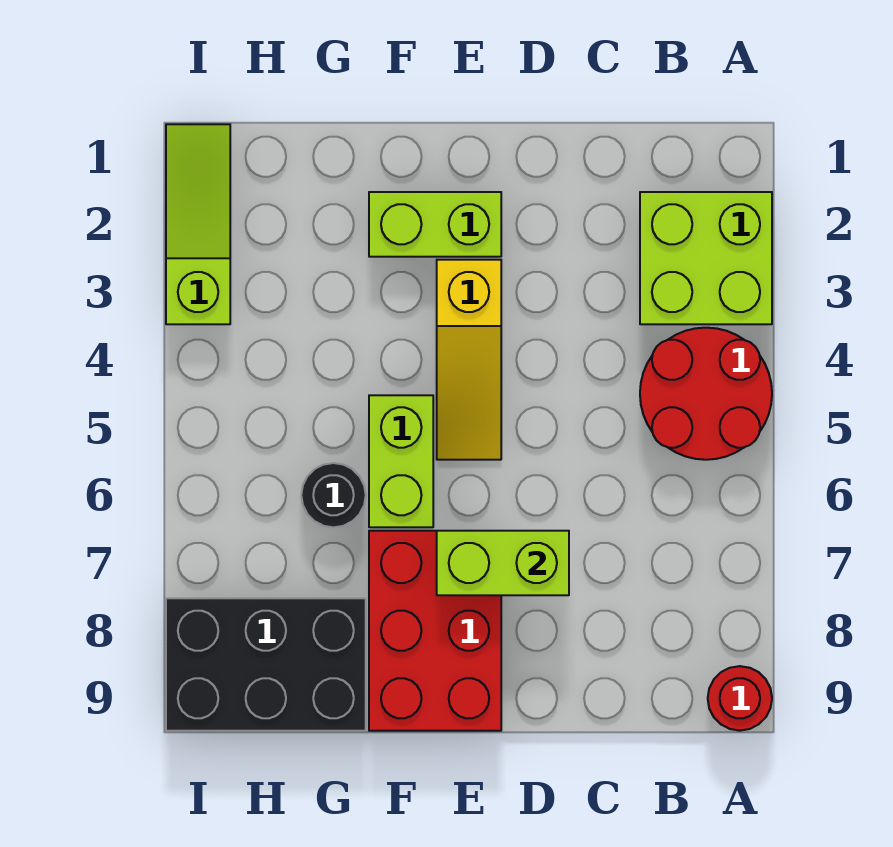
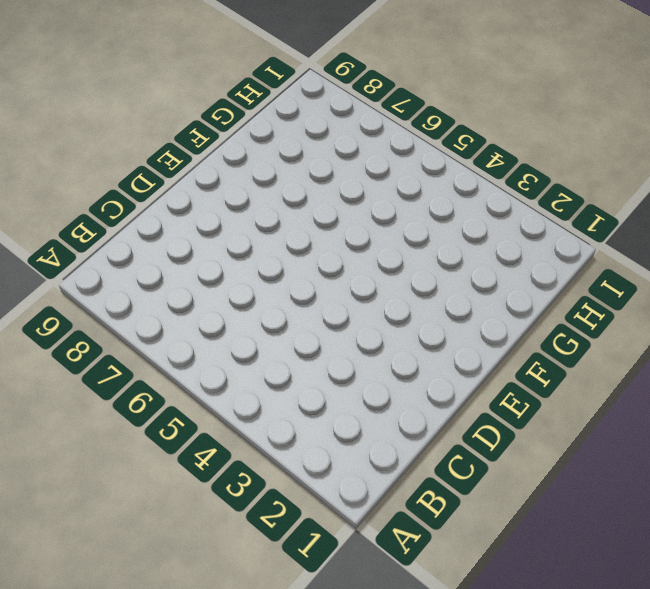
none -> lime 2x2 brick [640,192,772,324]
none -> red 2x2 round brick [640,328,772,460]

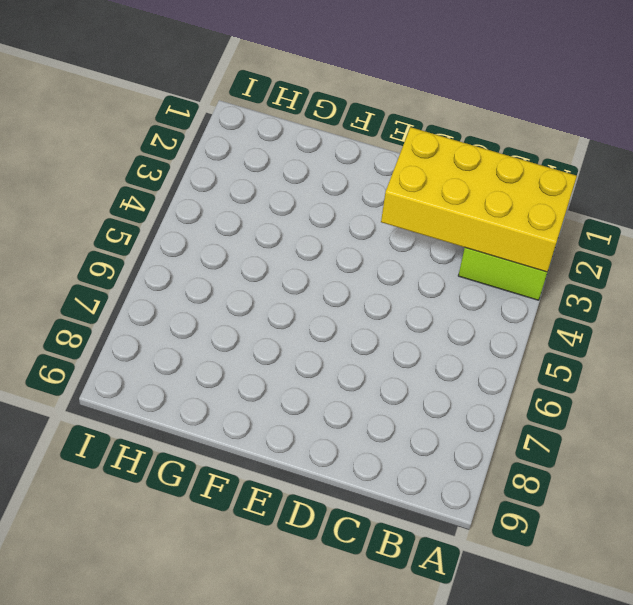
yellow 2x4 brick [381,127,577,272] -> none
none -> red 2x2 round brick [640,328,772,460]
none -> red 1x1 round brick [708,666,772,731]

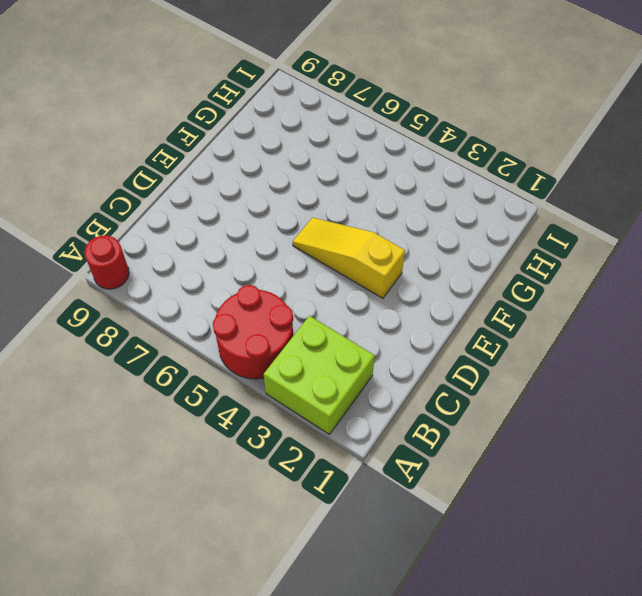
none -> lime 1x2 brick [369,192,501,257]
none -> red 2x3 brick [369,531,501,731]

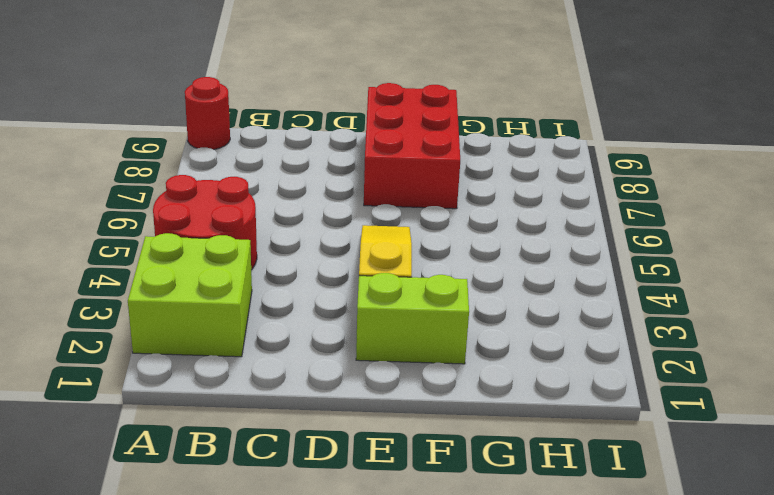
none -> lime 1x2 brick [369,395,433,527]
none -> black 1x1 round brick [301,463,366,527]

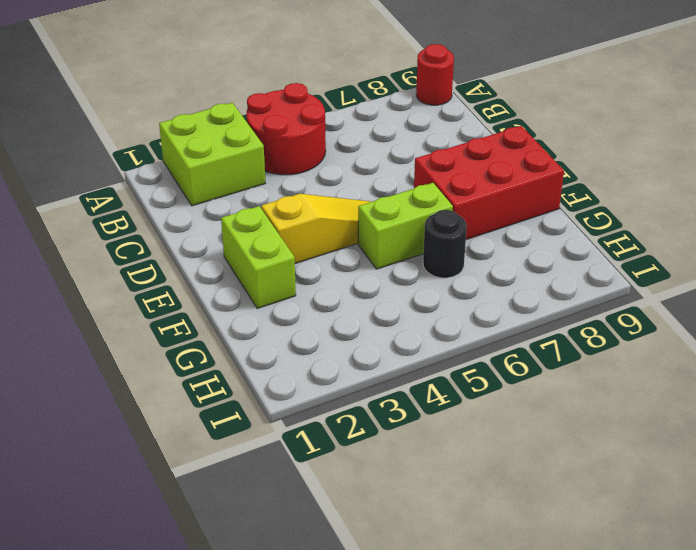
none -> black 2x3 brick [166,598,366,731]
none -> lime 1x3 slope [166,124,230,324]

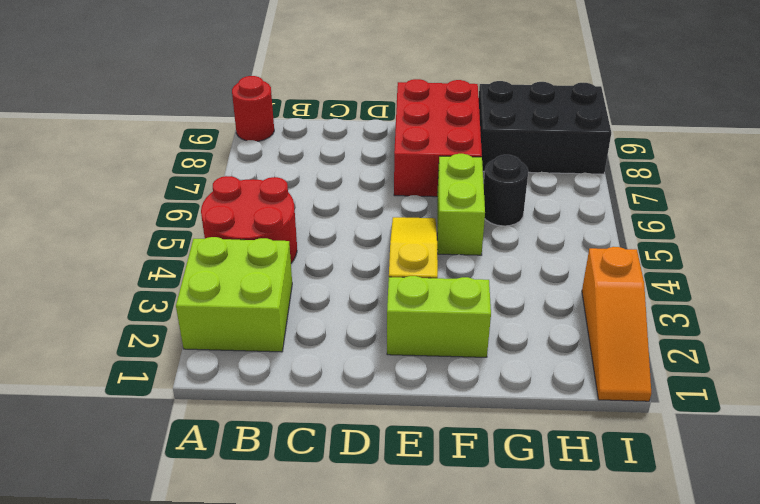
orange 1x3 slope [582,247,651,401] -> lime 1x3 slope [166,124,230,324]
none -> lime 1x2 brick [437,531,569,595]

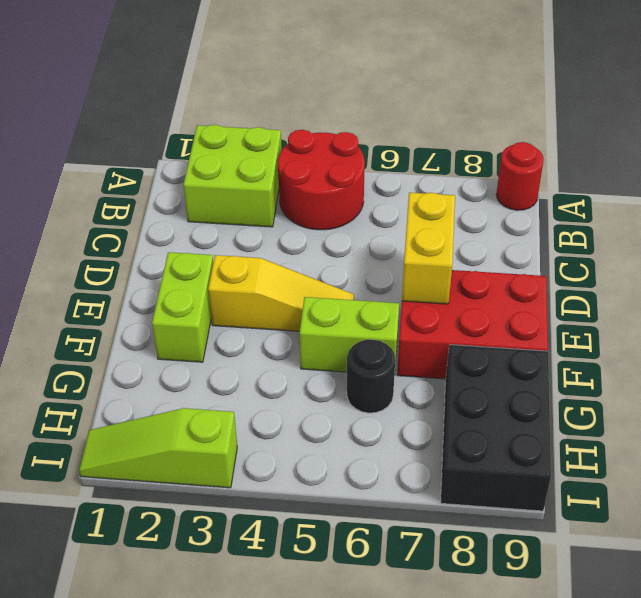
yellow 1x2 brick [402,193,455,304] -> lime 1x2 brick [437,531,569,595]

